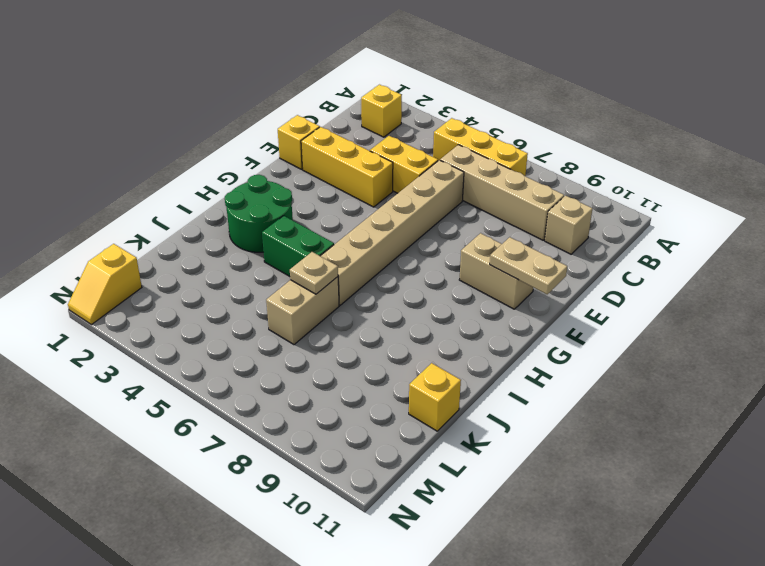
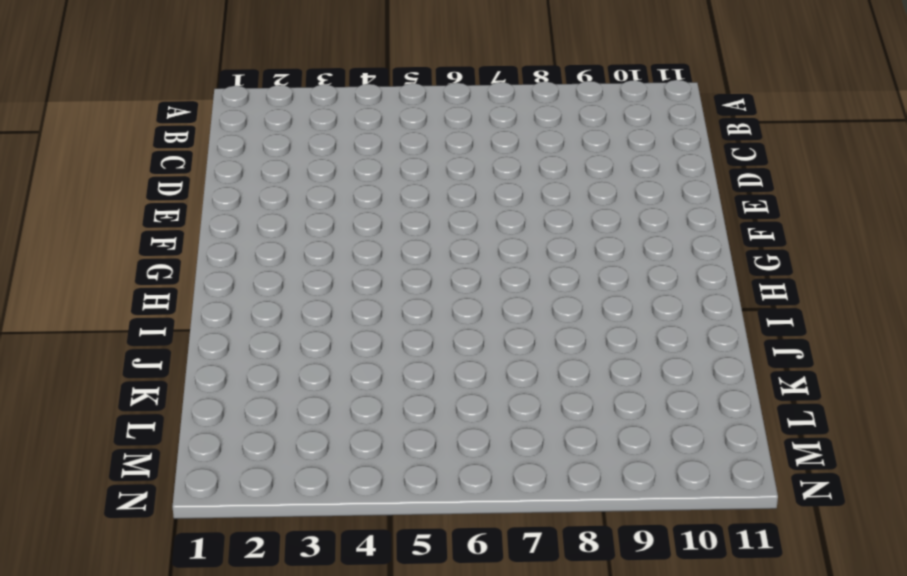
none -> yellow 1x1 brick [361,85,402,137]
none -> yellow 1x3 brick [433,118,528,176]
none -> tan 1x4 brick [440,145,564,240]

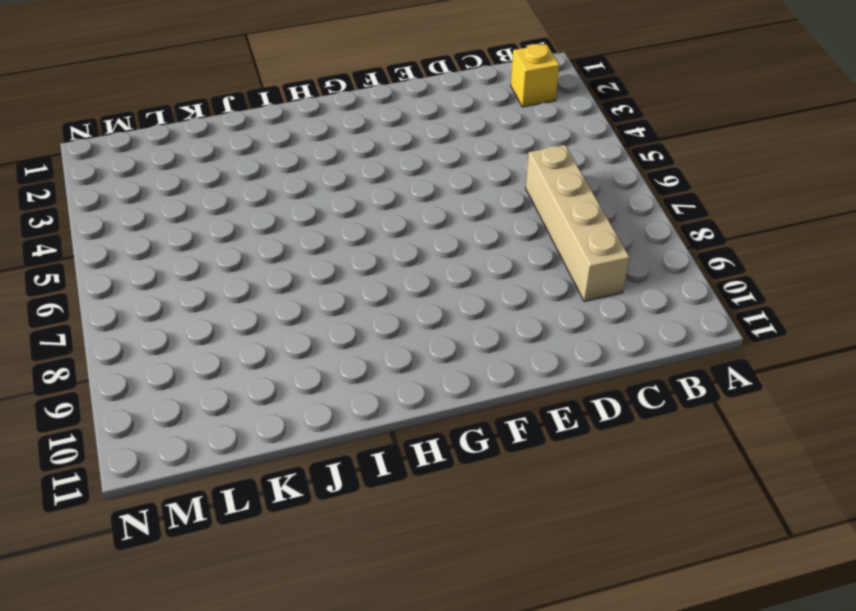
none -> yellow 1x3 brick [433,118,528,176]
none -> tan 1x1 brick [545,195,592,254]
none -> yellow 1x2 brick [370,136,438,193]

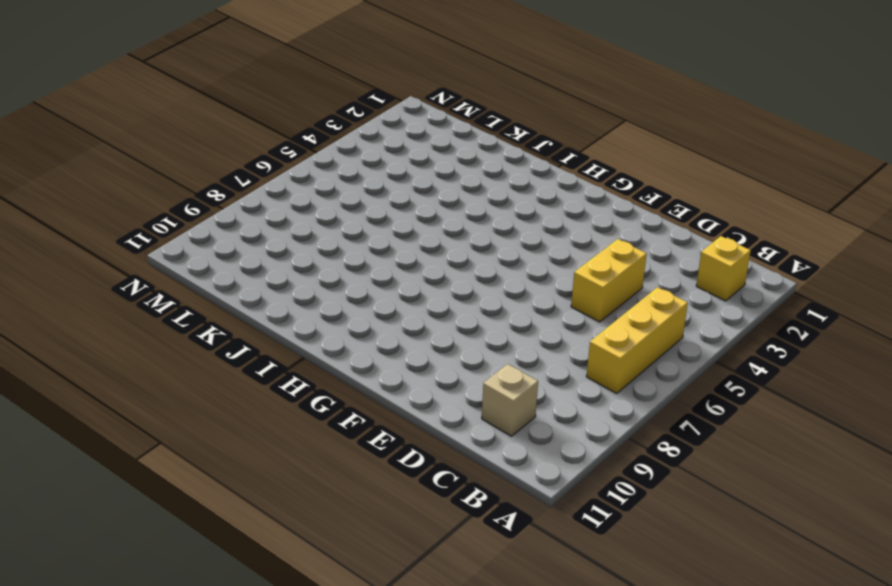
none -> tan 1x4 brick [440,145,564,240]
none -> tan 1x6 brick [321,160,464,305]
none -> yellow 1x1 brick [278,115,320,169]

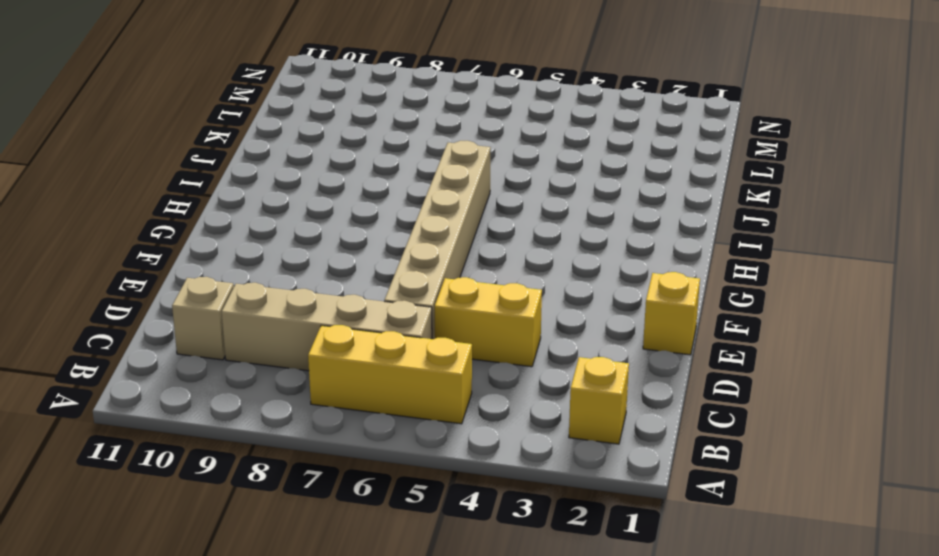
none -> yellow 1x3 brick [301,127,393,207]
none -> tan 1x2 brick [459,233,533,309]
none -> green 2x2 round brick [225,175,293,252]

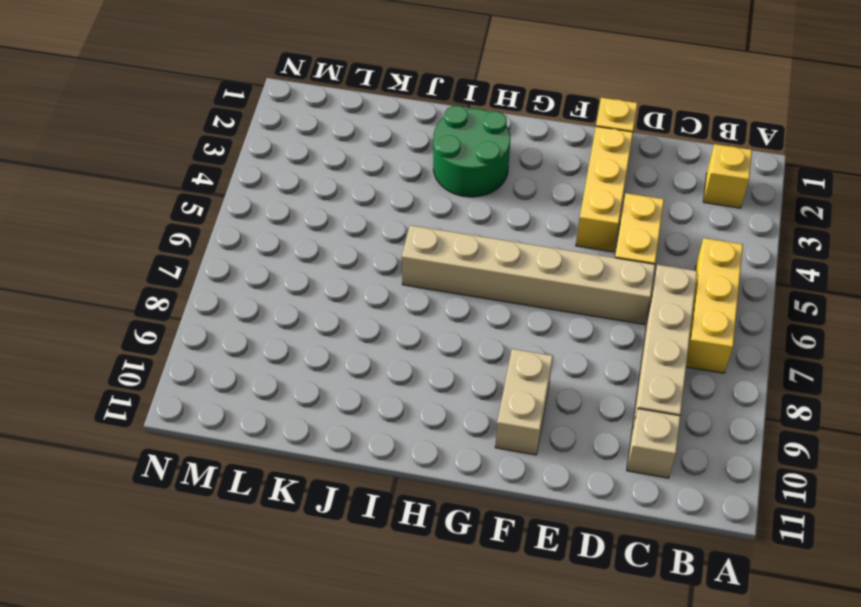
none -> green 1x2 brick [262,216,334,276]
none -> tan 1x2 brick [266,277,339,345]
none -> yellow 1x1 brick [409,363,461,431]

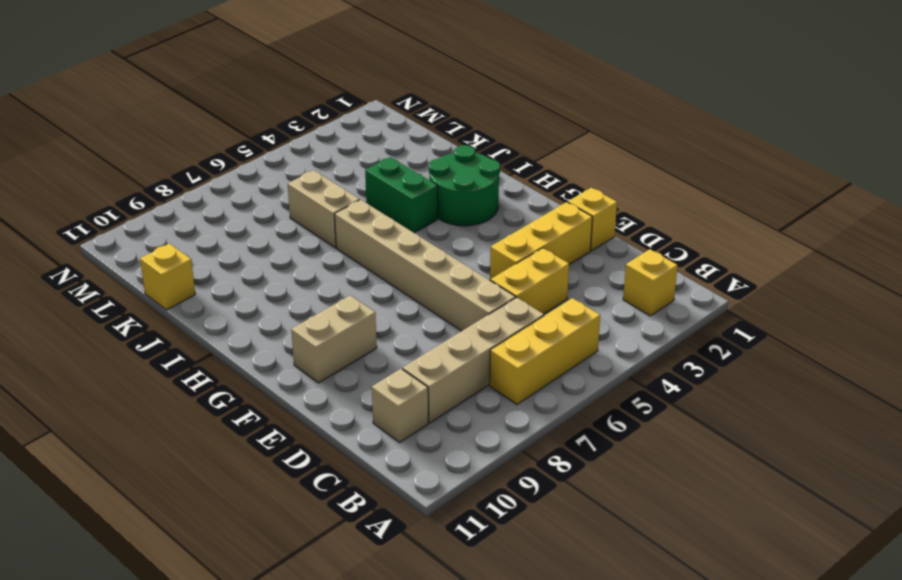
green 1x2 brick [365,157,438,233] -> green 1x2 brick turned to [262,216,334,276]
none -> yellow 1x2 slope [68,244,142,325]
none -> tan 1x2 plate [490,237,567,294]
none -> tan 1x1 plate [290,252,338,294]

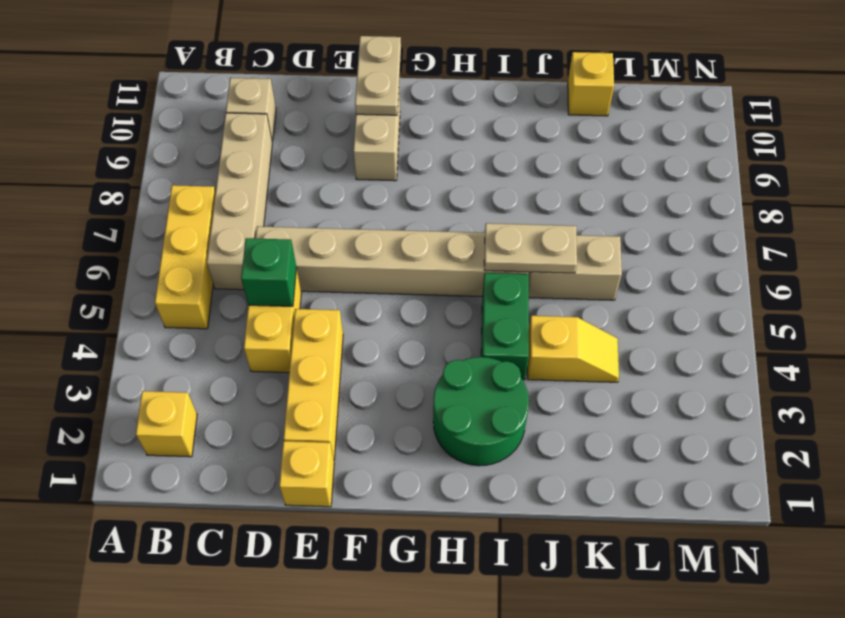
green 1x1 brick [241,238,297,306] -> none
tan 1x2 plate [484,223,577,273] -> tan 1x1 plate [290,252,338,294]
yellow 1x2 slope [527,316,619,382] -> yellow 1x2 slope moved to [68,244,142,325]

